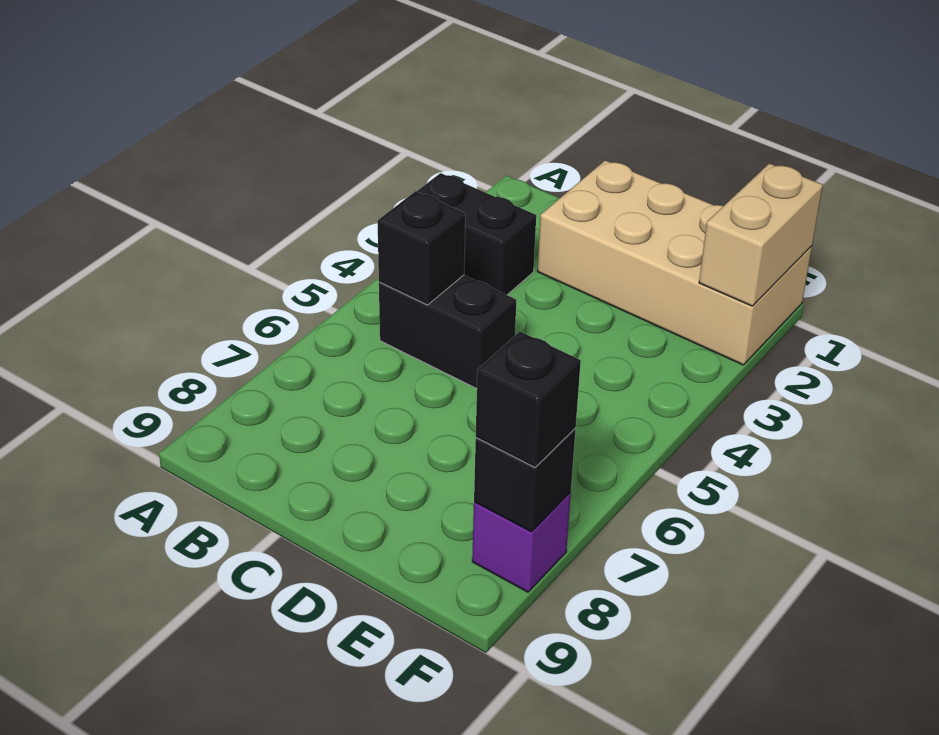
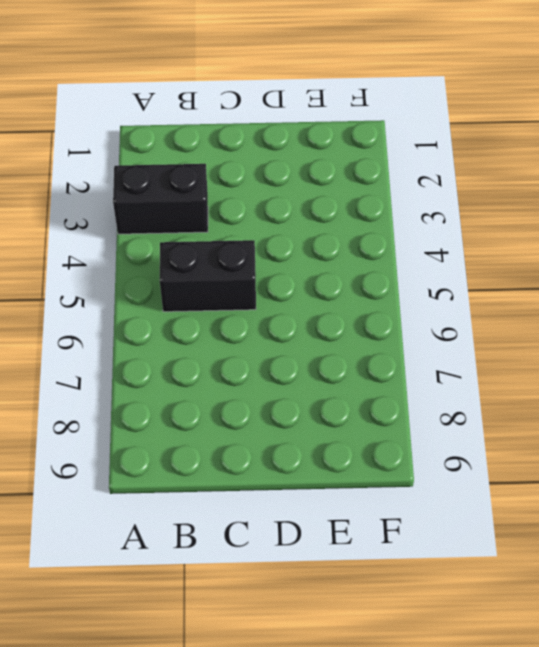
none -> tan 2x4 brick [538,160,812,365]
none -> purple 1x1 brick [472,492,571,592]

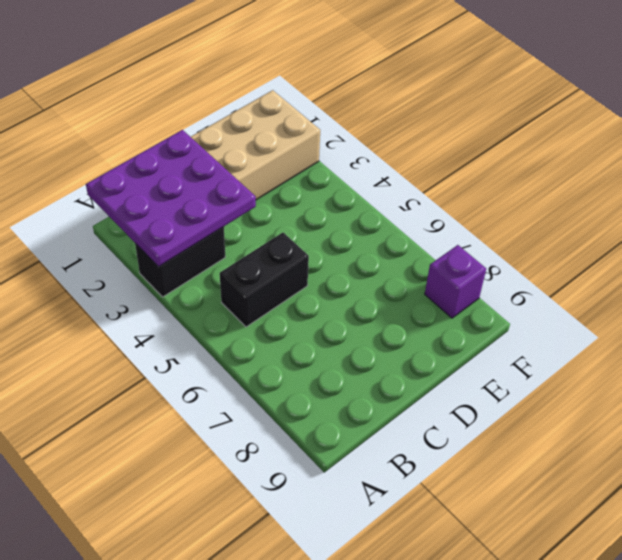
purple 3x3 plate [86,130,256,267] -> none
none -> black 1x1 brick [378,191,465,305]
none -> tan 1x2 brick [699,163,823,306]

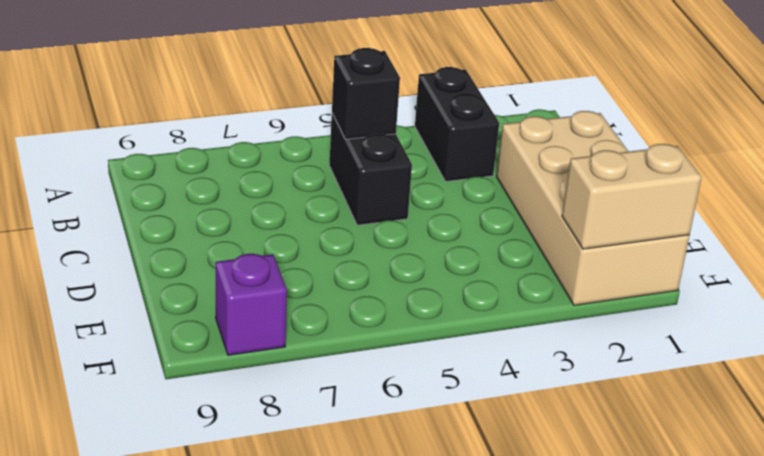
none -> black 1x1 brick [474,429,576,532]
none -> black 1x1 brick [476,332,581,467]

